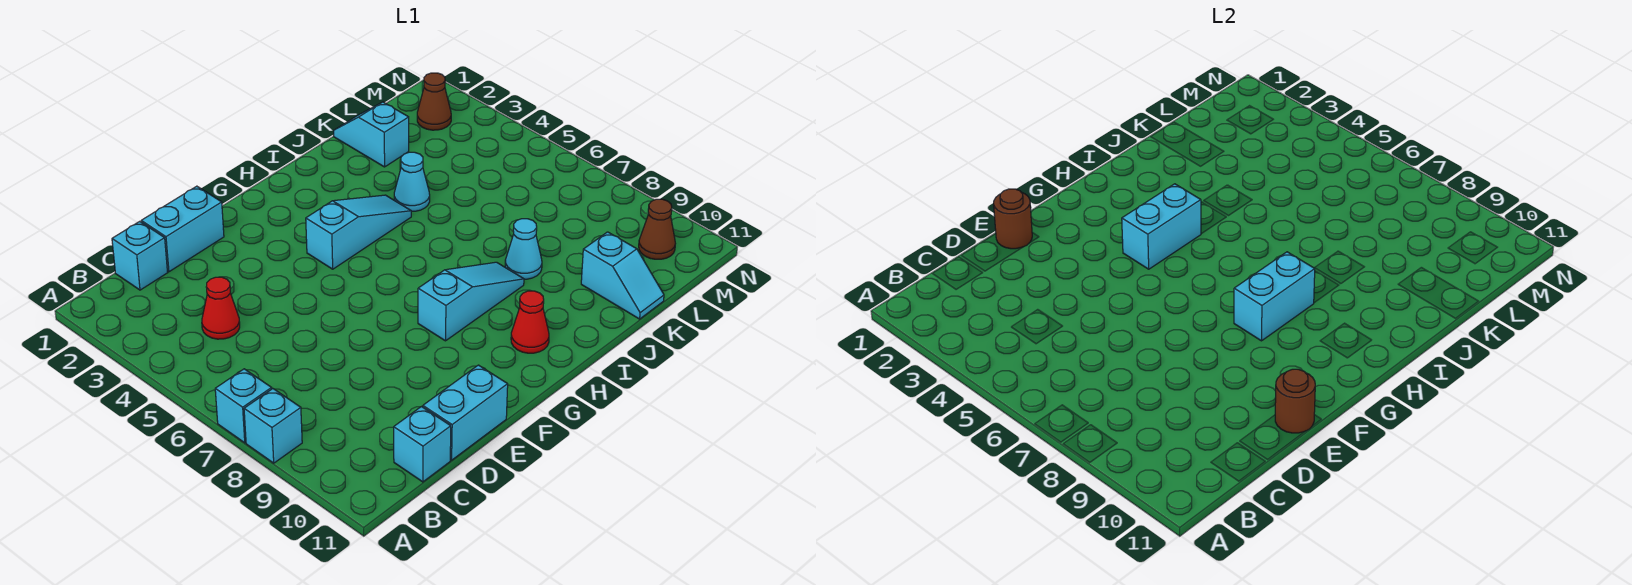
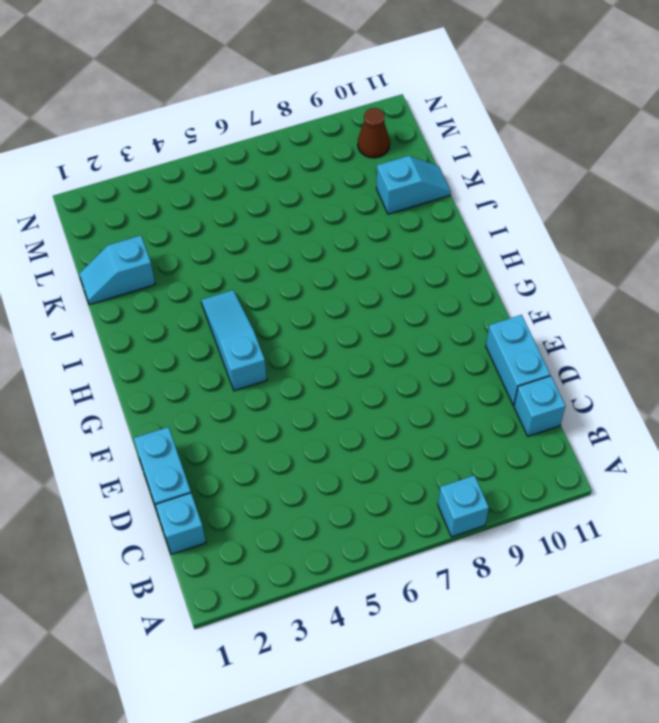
none -> cyan 1x1 brick [215,369,272,443]
none -> red 1x1 cone [202,277,240,339]
none -> cyan 1x3 slope [418,262,524,341]

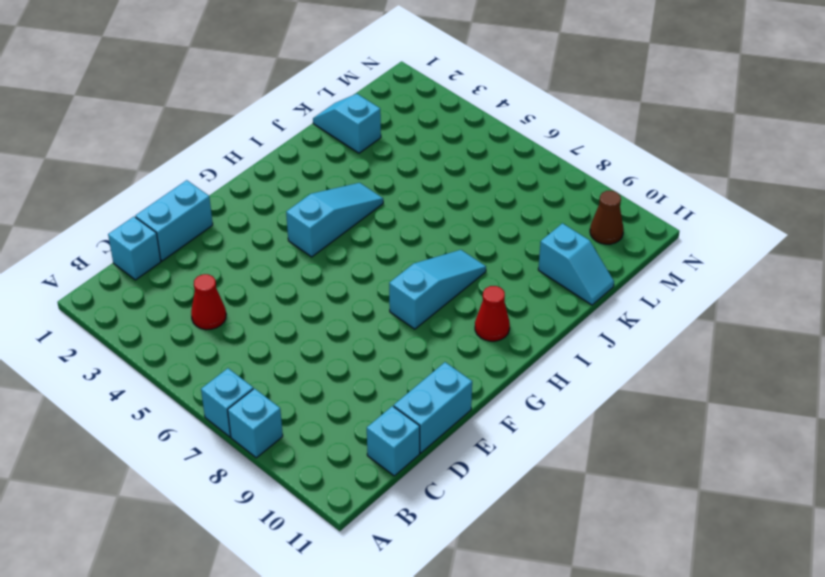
none -> cyan 1x1 cone [394,152,430,211]
none -> cyan 1x1 cone [505,219,542,279]
none -> brown 1x1 cone [417,73,451,130]

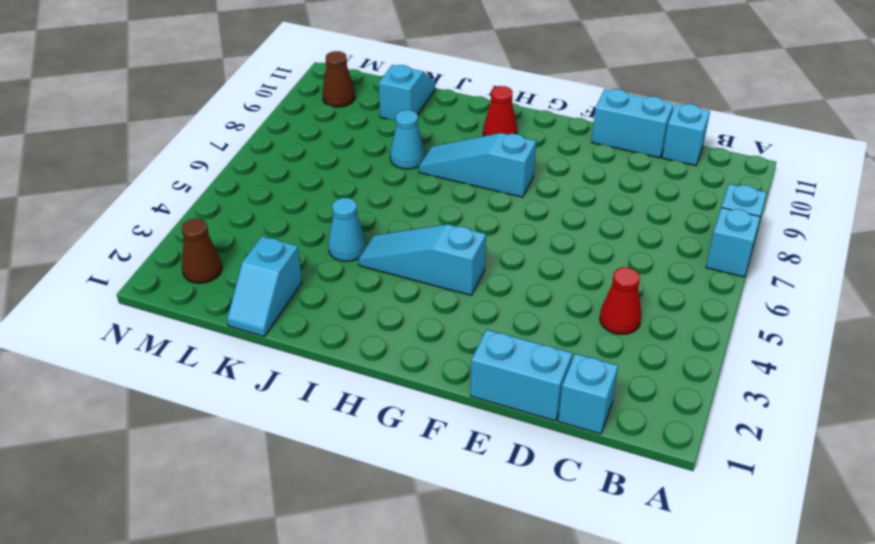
none -> brown 1x1 round brick [994,189,1032,249]
none -> brown 1x1 round brick [1275,369,1315,433]
none -> cyan 1x2 brick [1122,184,1201,269]

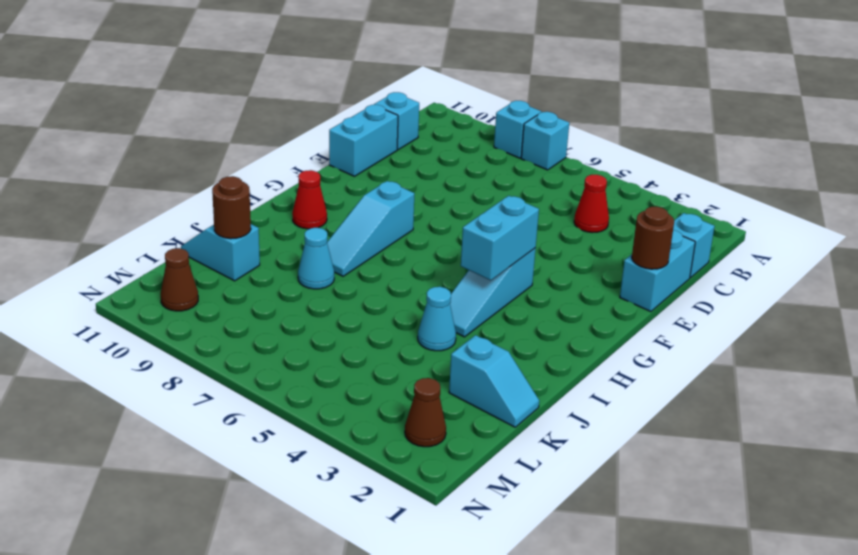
brown 1x1 round brick [212,176,251,239] -> brown 1x1 round brick moved to [1275,369,1315,433]
none -> cyan 1x2 brick [1234,252,1315,341]

